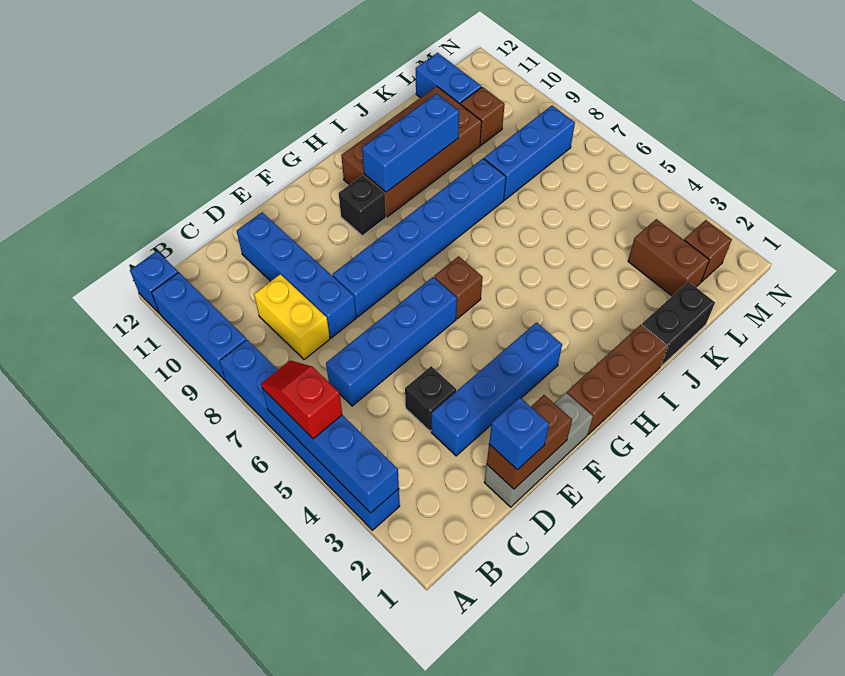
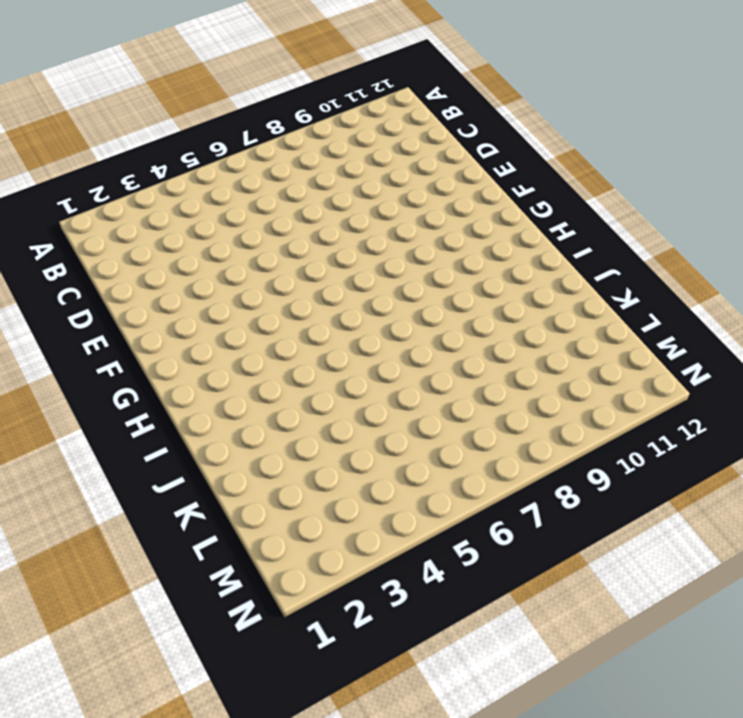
none -> blue 1x6 brick [220,340,400,530]
none -> blue 1x3 brick [152,272,246,381]
none -> blue 1x1 brick [130,251,178,313]

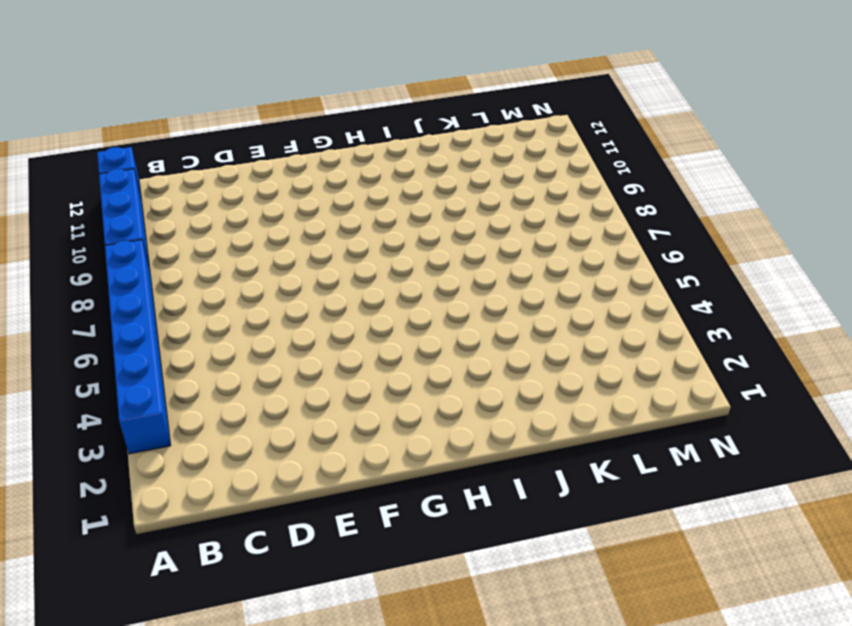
none -> blue 1x4 brick [326,277,457,406]
none -> yellow 1x2 brick [254,274,330,360]
none -> grey 1x3 brick [484,393,593,507]

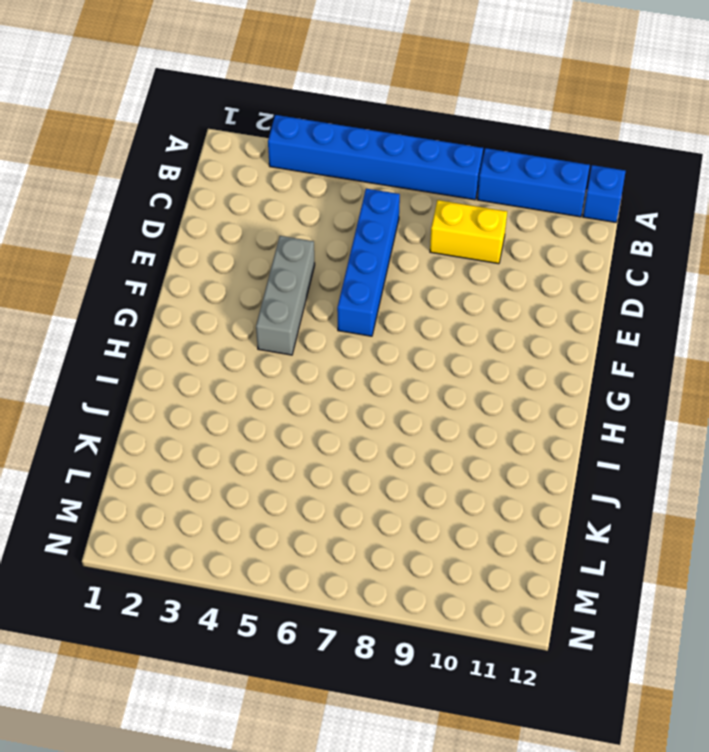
grey 1x3 brick [256,236,315,355] -> grey 1x3 brick moved to [484,393,593,507]
none -> blue 1x4 brick [431,323,562,456]
none -> black 1x1 brick [405,366,456,431]
none -> blue 1x4 brick [237,212,356,338]

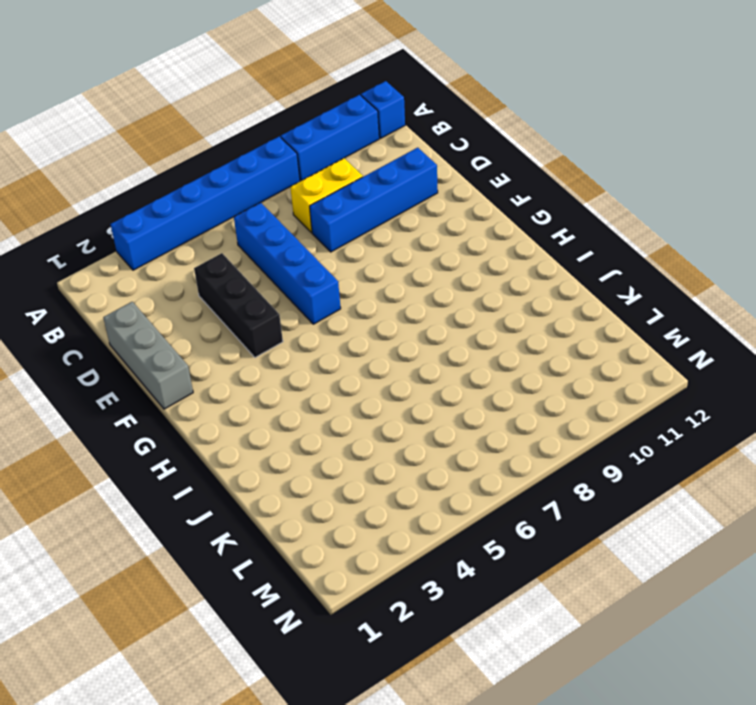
black 1x3 brick [194,253,283,357] -> black 1x1 brick [405,366,456,431]
none -> blue 1x4 brick [431,323,562,456]
none -> blue 1x6 brick [333,159,506,317]
none -> brown 1x3 brick [567,325,668,434]

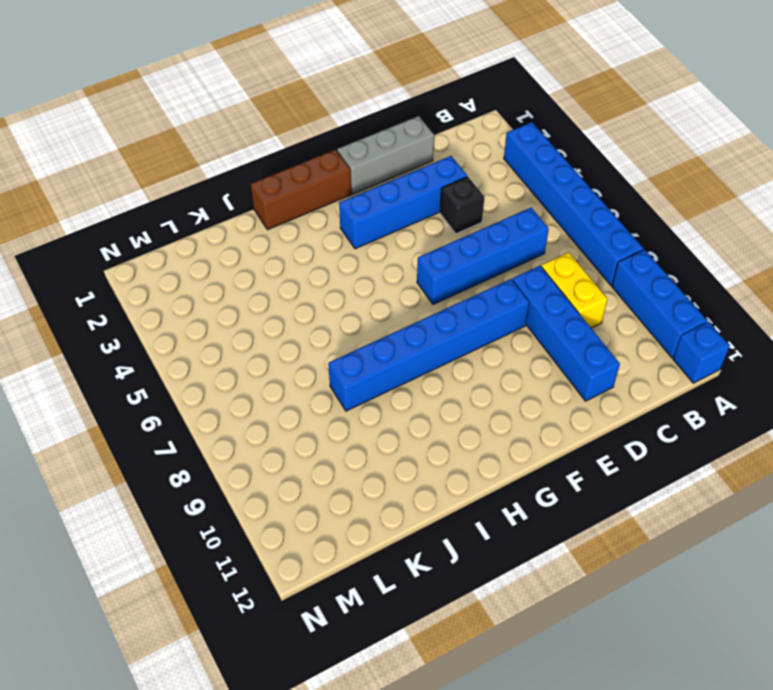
none -> brown 1x1 brick [434,256,483,319]
none -> black 1x1 brick [339,175,386,236]
none -> brown 2x4 brick [341,86,482,217]

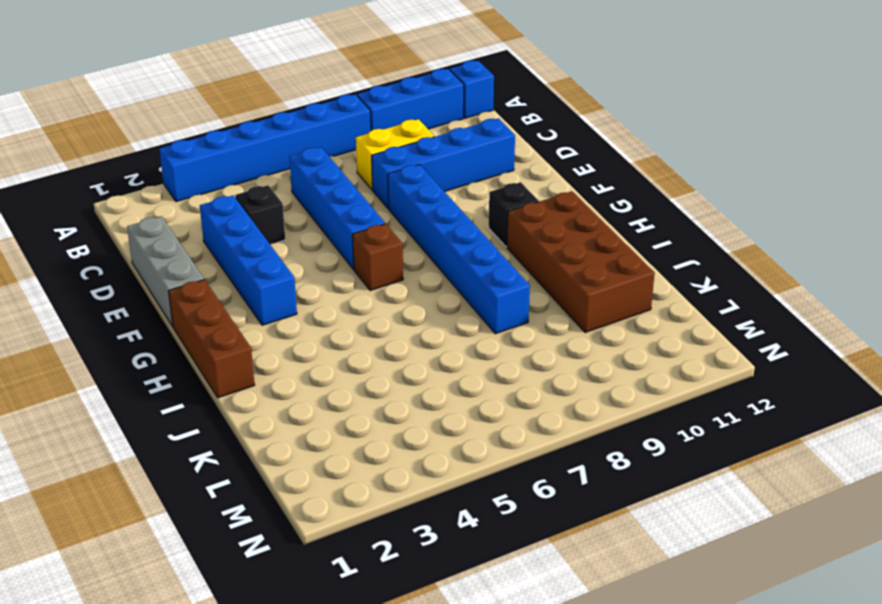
none -> black 1x2 brick [642,282,715,366]
none -> blue 1x3 brick [484,106,575,200]
none -> brown 1x2 brick [628,219,709,296]

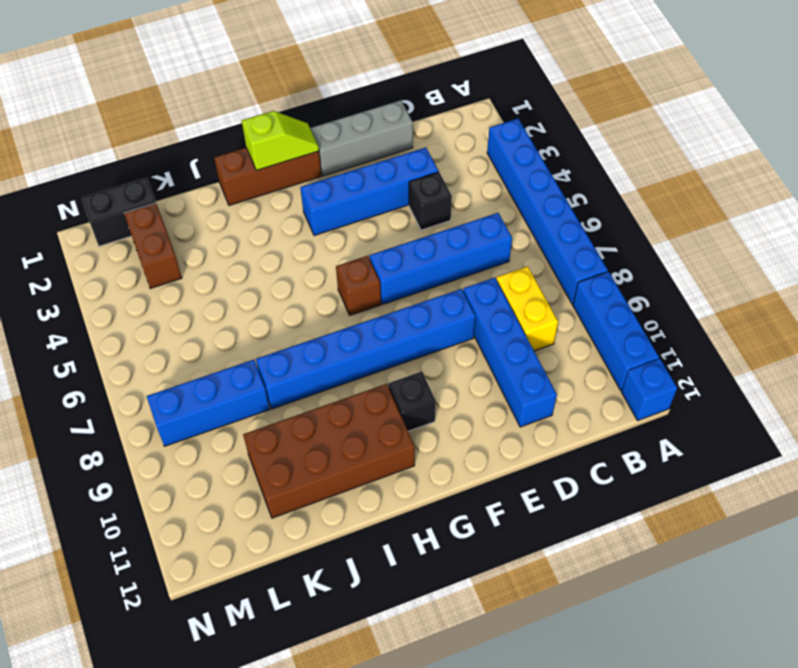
lime 1x2 slope [242,111,319,170] -> none
black 1x2 brick [82,178,156,246] -> black 1x2 brick moved to [642,282,715,366]
none -> brown 1x1 brick [461,87,505,145]
none -> blue 1x2 brick [416,53,481,104]
none -> brown 1x1 brick [684,220,732,282]

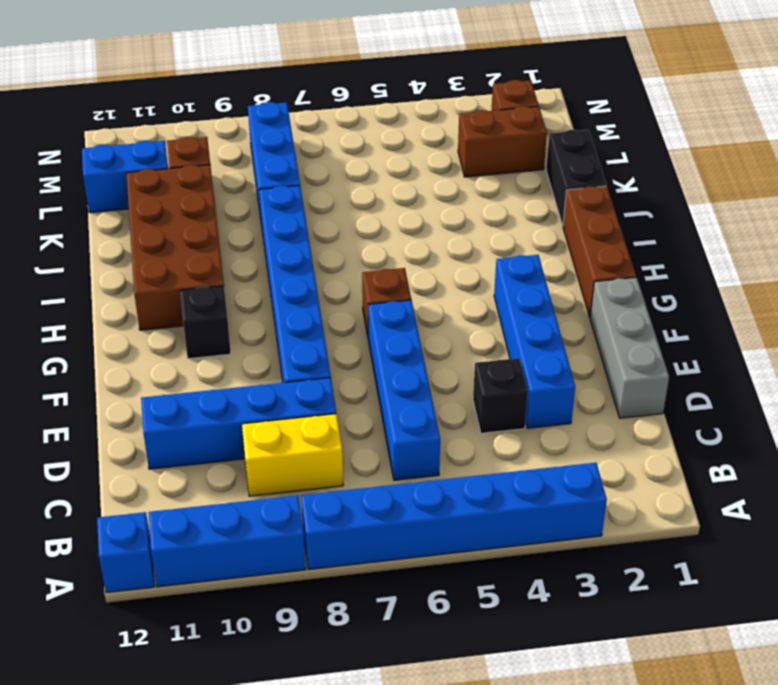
none -> blue 1x4 brick [262,388,399,513]
none -> brown 1x2 brick [487,395,572,489]
none -> blue 1x3 brick [362,94,459,192]

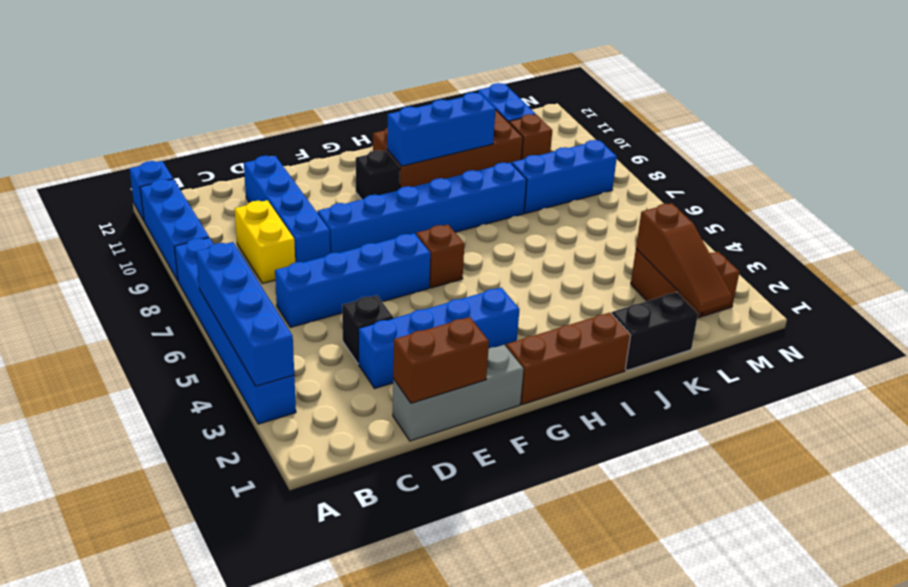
brown 1x3 slope [636,203,732,313] -> none
none -> red 1x2 slope [261,360,342,439]
none -> blue 1x1 brick [489,398,549,470]

